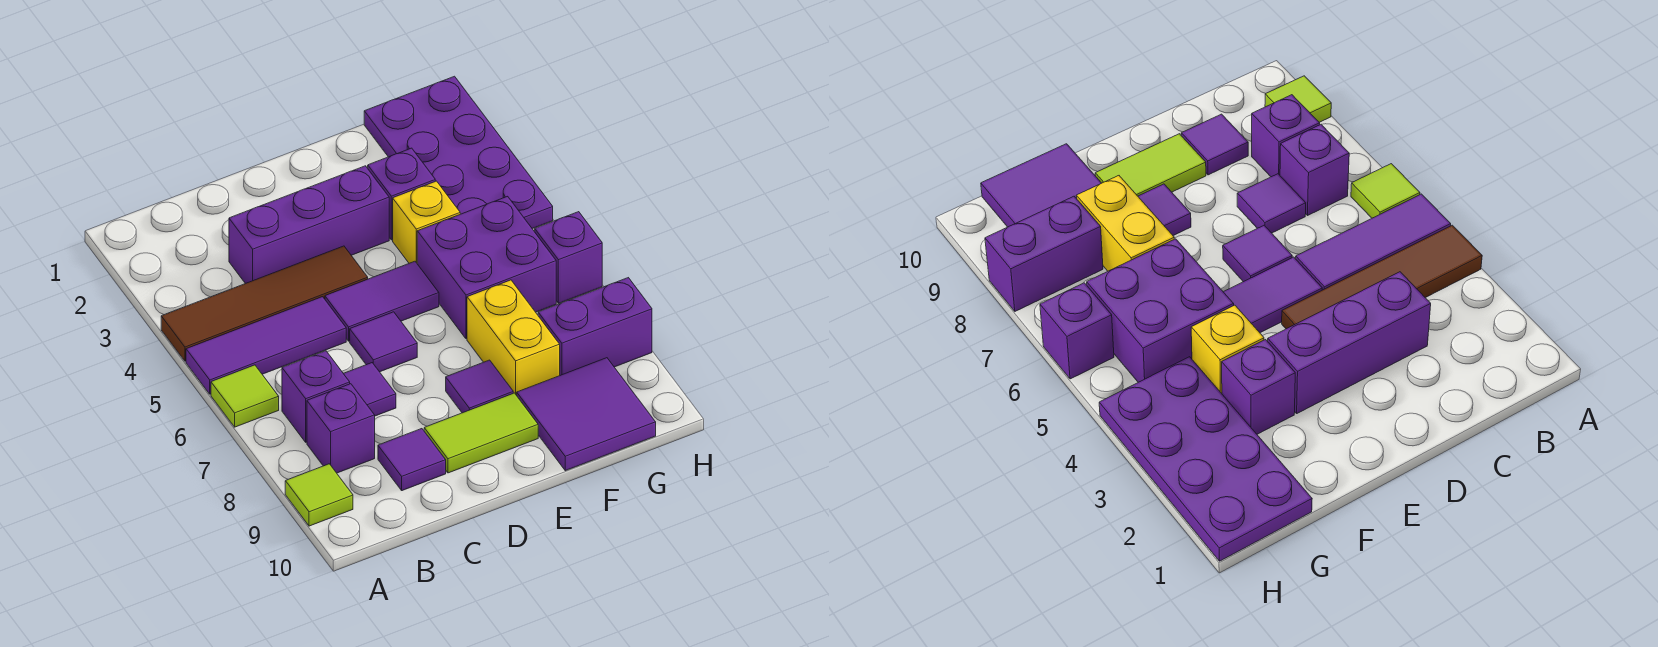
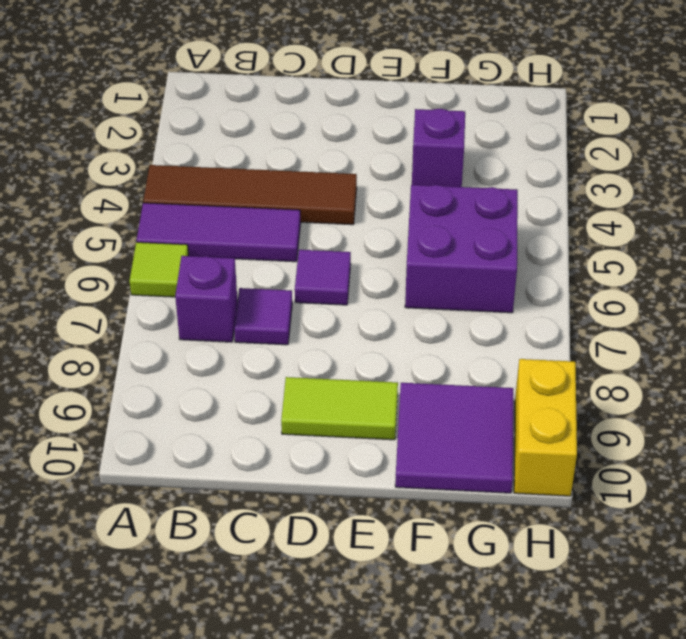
yellow 1x2 brick [514,359,577,496] -> yellow 1x2 brick moved to [467,280,560,395]
none -> lime 1x1 tile [285,464,353,526]
none -> purple 1x1 brick [307,384,375,473]
none -> purple 1x3 brick [229,166,389,284]

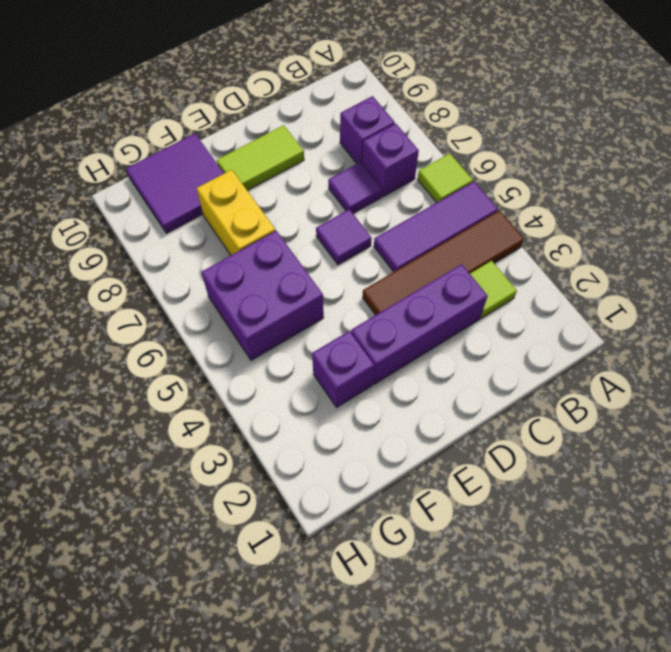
lime 1x1 tile [470,261,517,318] -> lime 1x1 tile moved to [285,464,353,526]
none -> purple 1x1 tile [378,429,446,491]
none -> purple 1x2 tile [325,261,439,341]
none -> purple 1x1 tile [446,360,513,413]

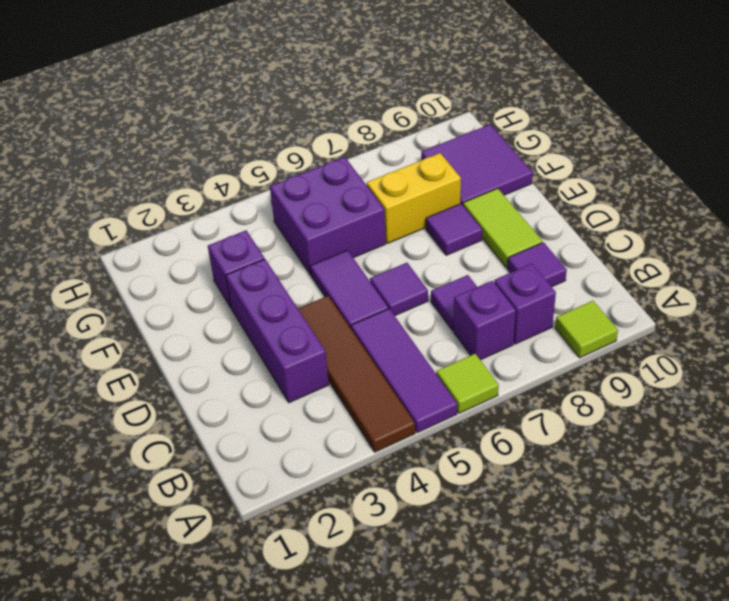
none -> yellow 1x1 brick [393,181,460,263]
none -> purple 2x4 plate [364,76,553,229]
none -> purple 1x2 brick [538,278,652,375]

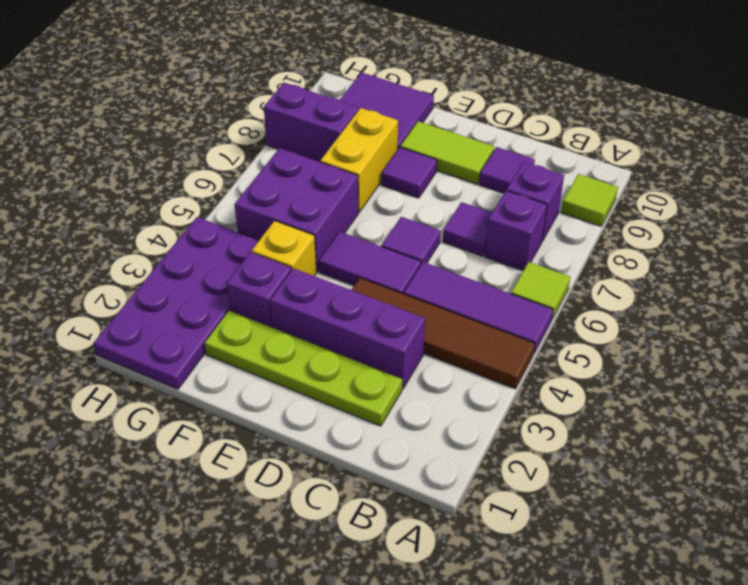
lime 1x4 plate [205,311,402,426] -> none
none -> purple 1x1 brick [535,212,602,303]

